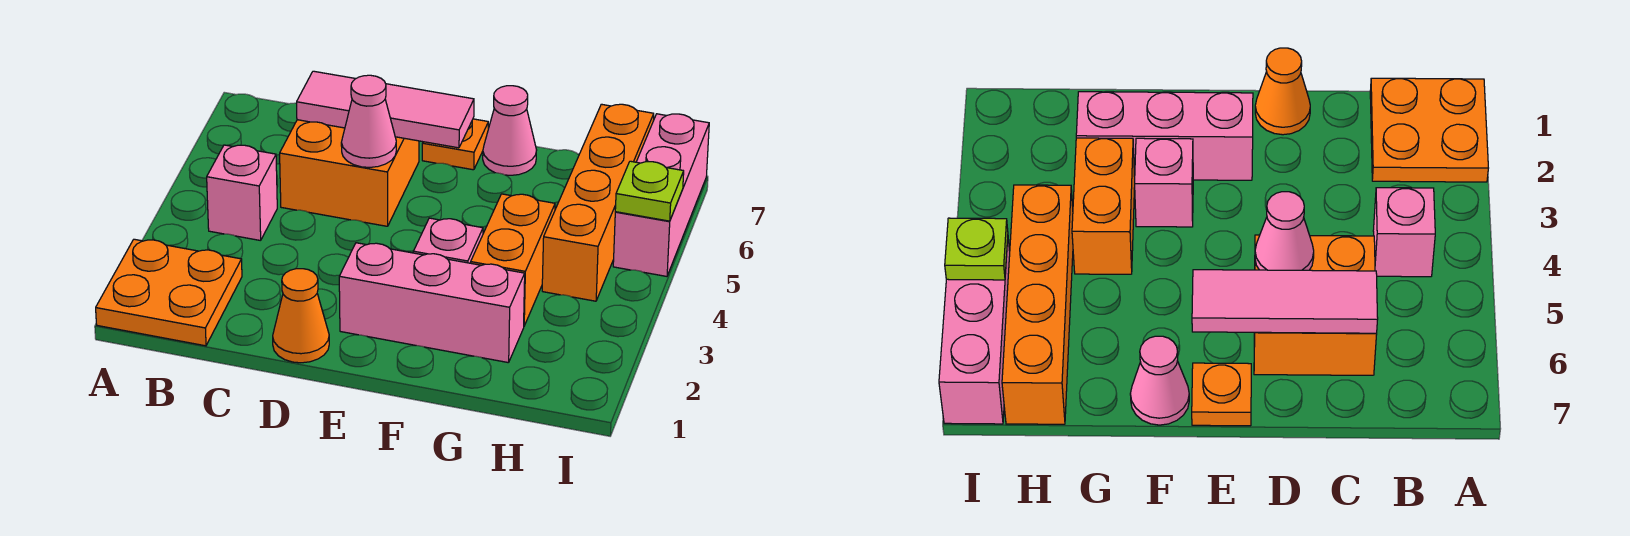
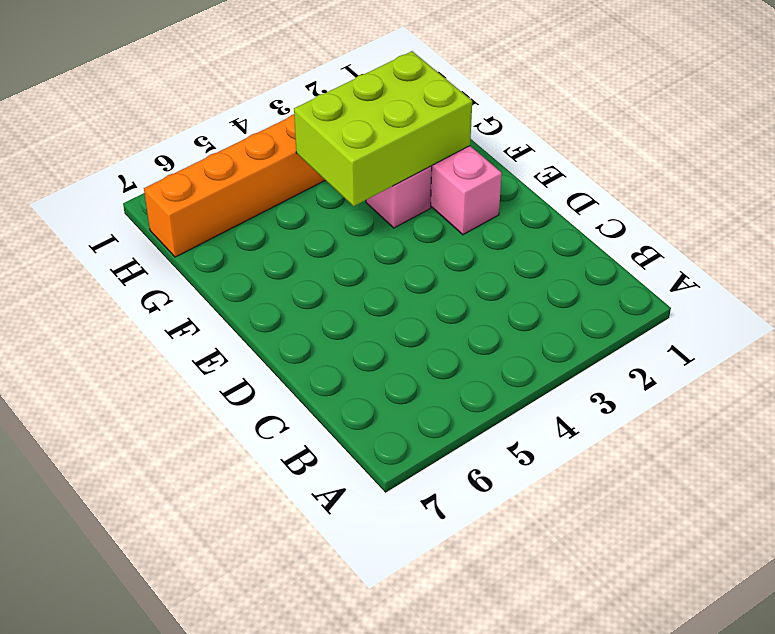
lime 2x3 brick [294,51,472,206] -> none
none -> orange 2x2 plate [96,239,242,346]
none -> pink 1x1 brick [207,145,277,241]
none -> orange 2x2 brick [280,120,419,226]

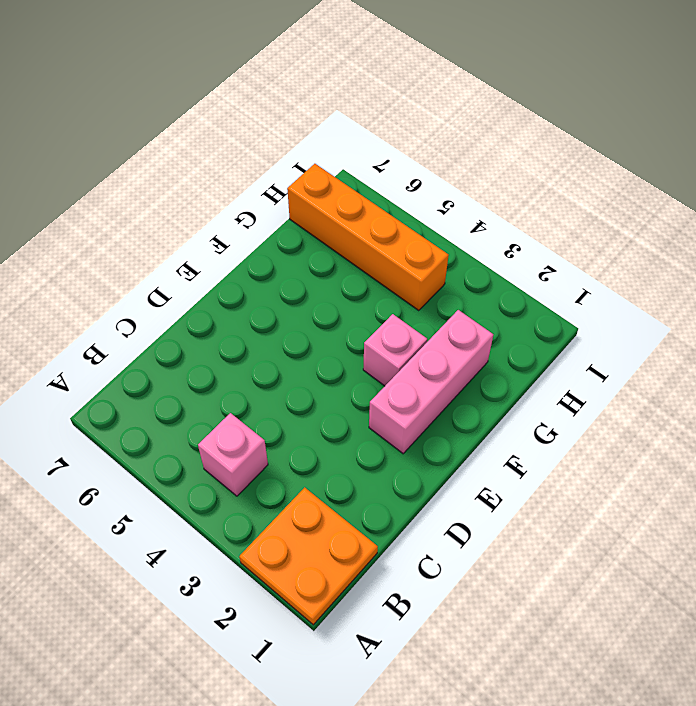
none -> orange 2x2 brick [280,120,419,226]
none -> orange 1x1 cone [273,269,329,363]
none -> orange 1x1 plate [422,119,488,170]

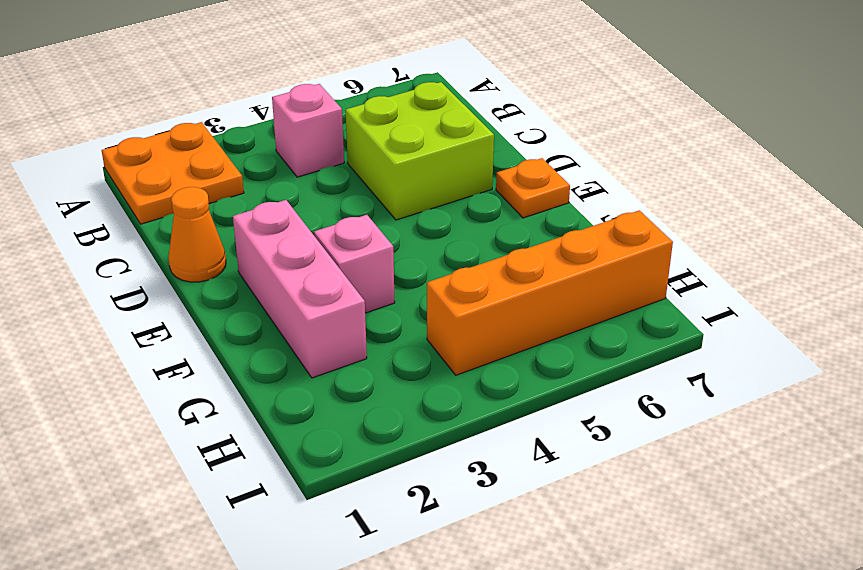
lime 2x2 brick [346,82,494,220] -> orange 2x2 brick [280,120,419,226]
none -> pink 1x1 cone [483,86,536,175]
none -> orange 1x2 brick [471,194,555,326]
none -> pink 1x3 brick [613,114,709,276]

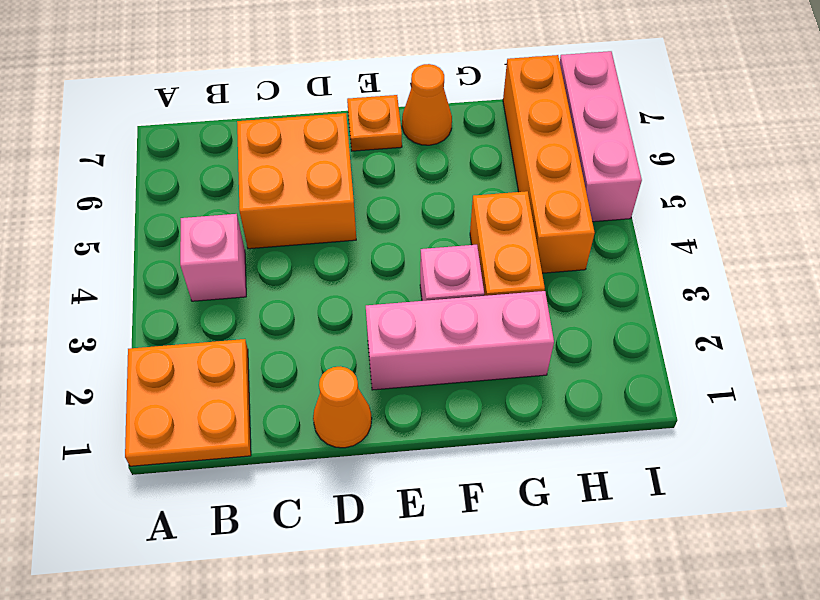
orange 1x1 cone [402,64,452,145] -> pink 1x1 cone [483,86,536,175]
none -> pink 1x3 tile [297,71,474,148]
none -> pink 1x1 cone [341,75,396,167]
none -> lime 1x1 plate [615,161,684,221]

